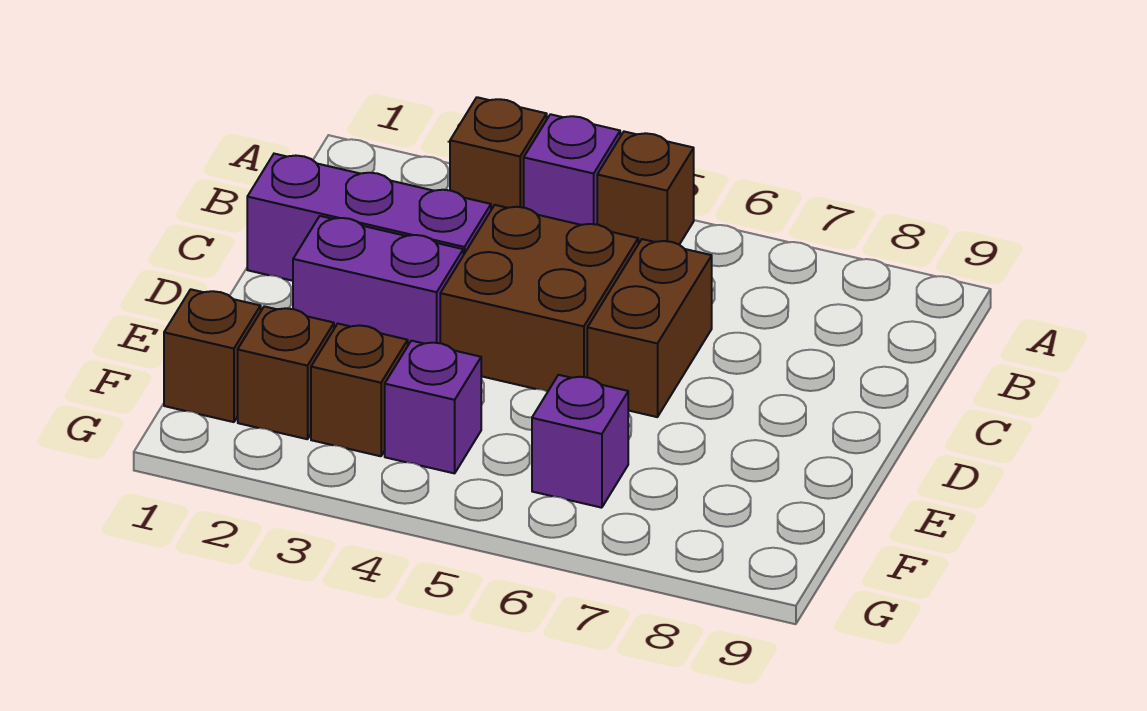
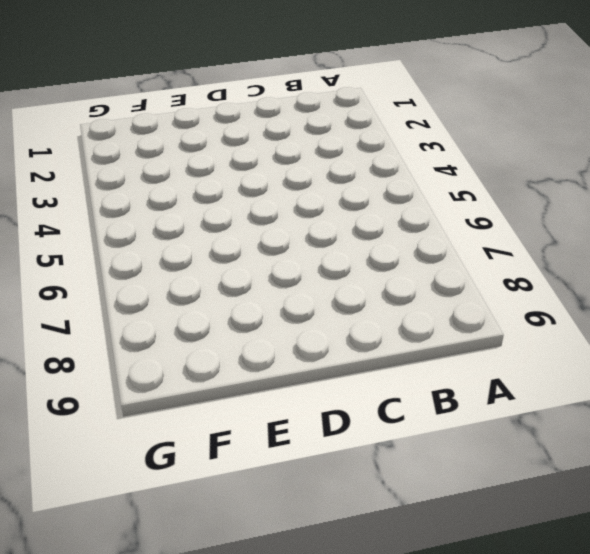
none -> brown 1x1 brick [450,97,547,210]
none -> purple 1x1 brick [524,114,620,225]
none -> brown 1x1 brick [597,132,694,245]

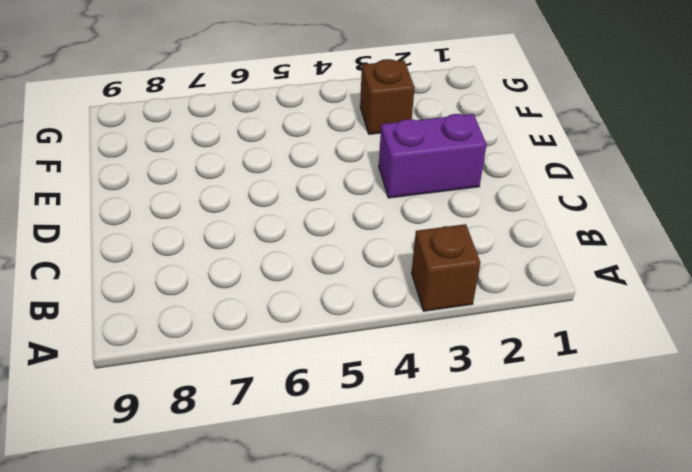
none -> purple 1x1 brick [524,114,620,225]
none -> brown 1x1 brick [597,132,694,245]
none -> purple 1x3 brick [247,154,491,281]

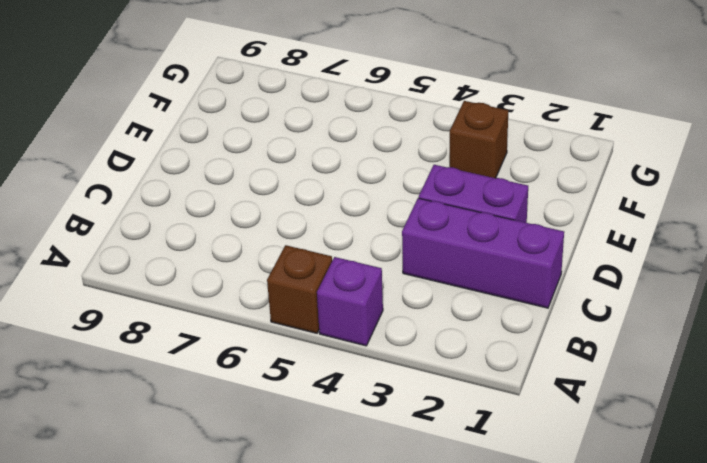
none -> brown 1x1 brick [450,97,547,210]
none -> brown 2x2 brick [440,205,638,392]
none -> brown 1x2 brick [587,239,712,417]

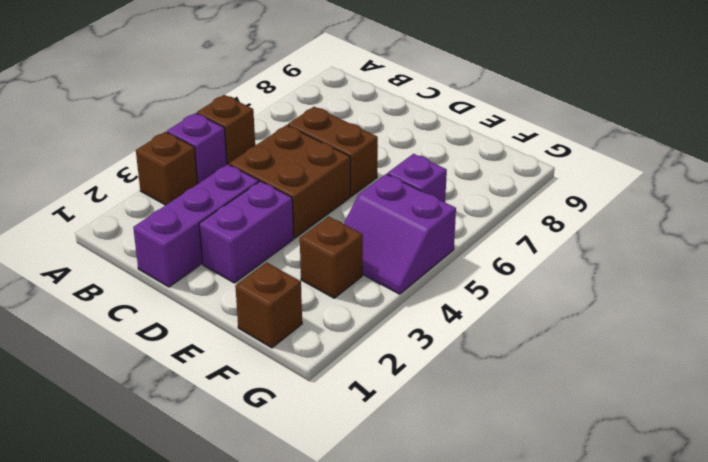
purple 2x2 slope [344,174,456,294] -> purple 1x1 brick [385,341,481,473]
none -> brown 1x1 brick [238,306,334,439]

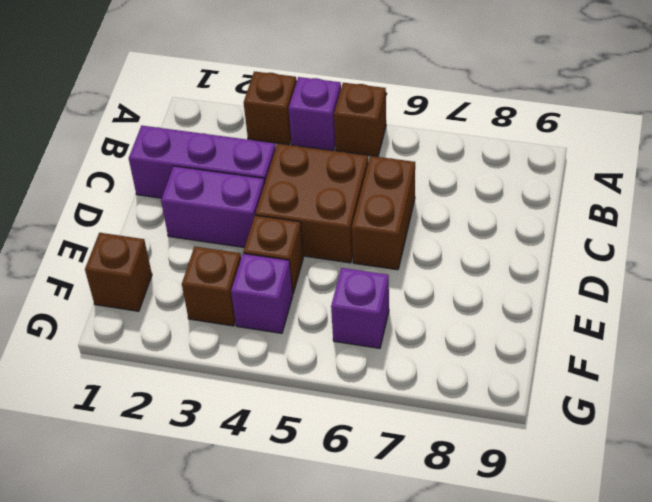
brown 1x1 brick [244,215,303,293] -> brown 1x1 brick moved to [238,306,334,439]

